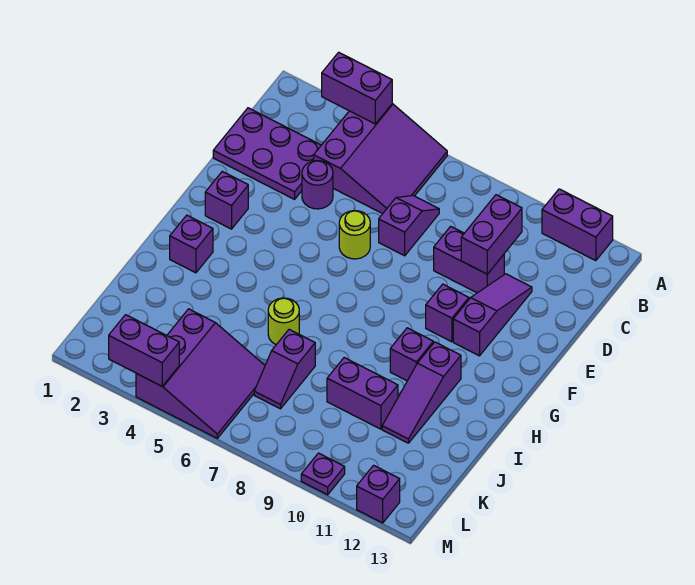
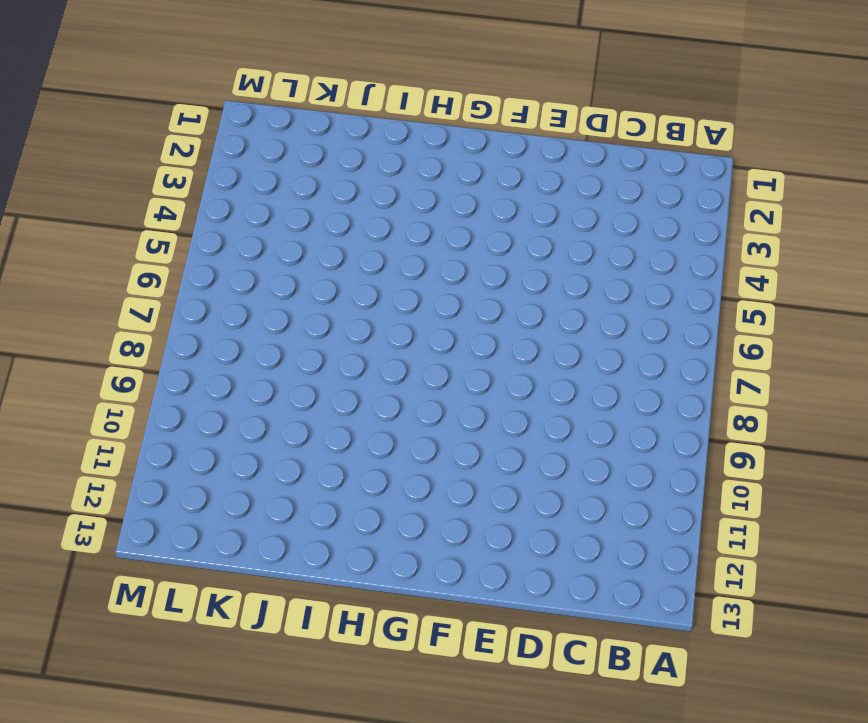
none -> purple 3x3 slope [314,104,447,214]
none -> purple 1x2 brick [542,189,613,261]
none -> purple 2x3 plate [213,108,321,199]

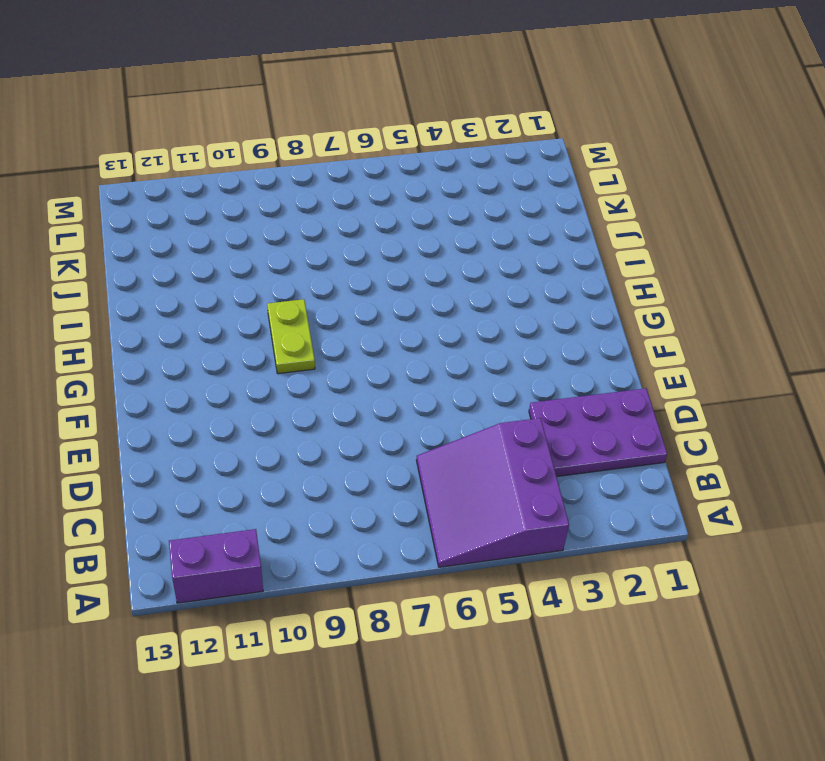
lime 1x2 plate [267,299,315,374] -> none
none -> purple 1x2 slope [379,196,439,256]
none -> purple 1x1 round brick [302,161,333,209]
none -> purple 1x2 brick [434,226,504,293]

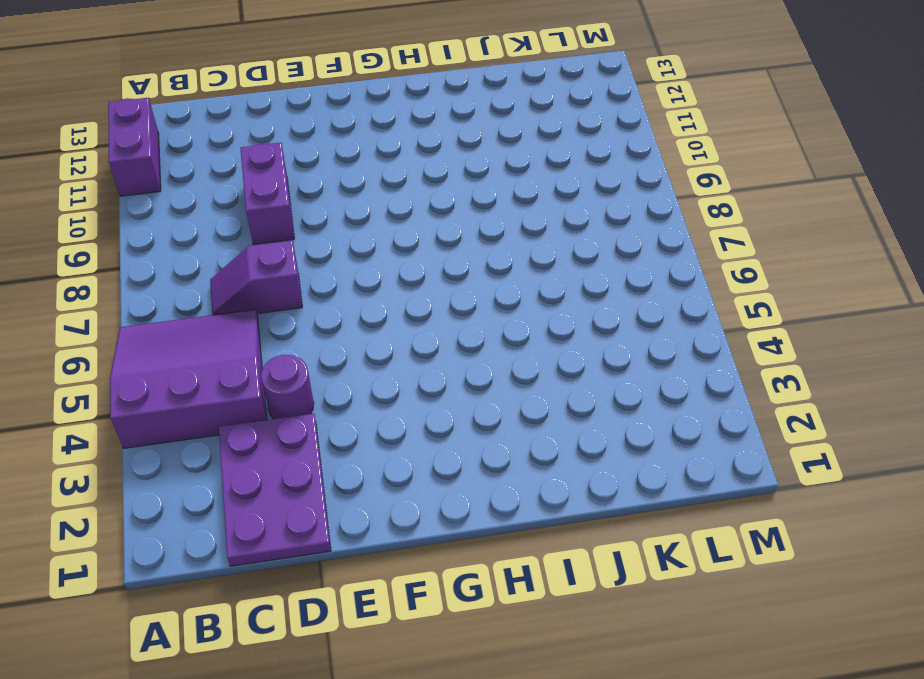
none -> purple 1x3 slope [453,274,532,356]
none -> lime 1x1 round brick [339,211,370,259]
none -> purple 1x1 brick [205,171,248,229]

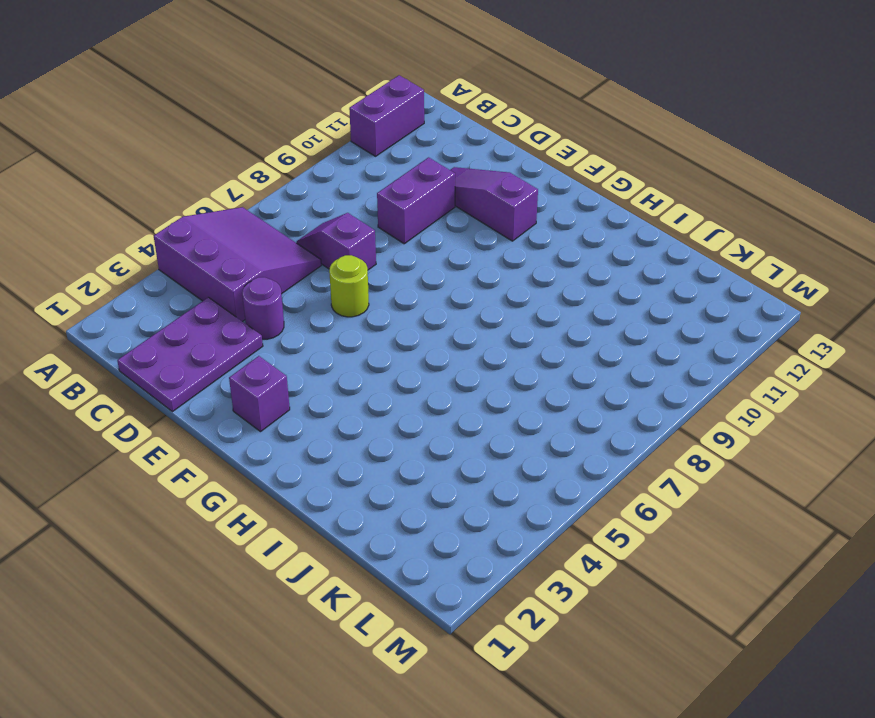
none -> purple 1x1 brick [426,284,469,342]
none -> purple 1x1 brick [170,215,213,273]
none -> purple 1x1 brick [390,328,433,381]

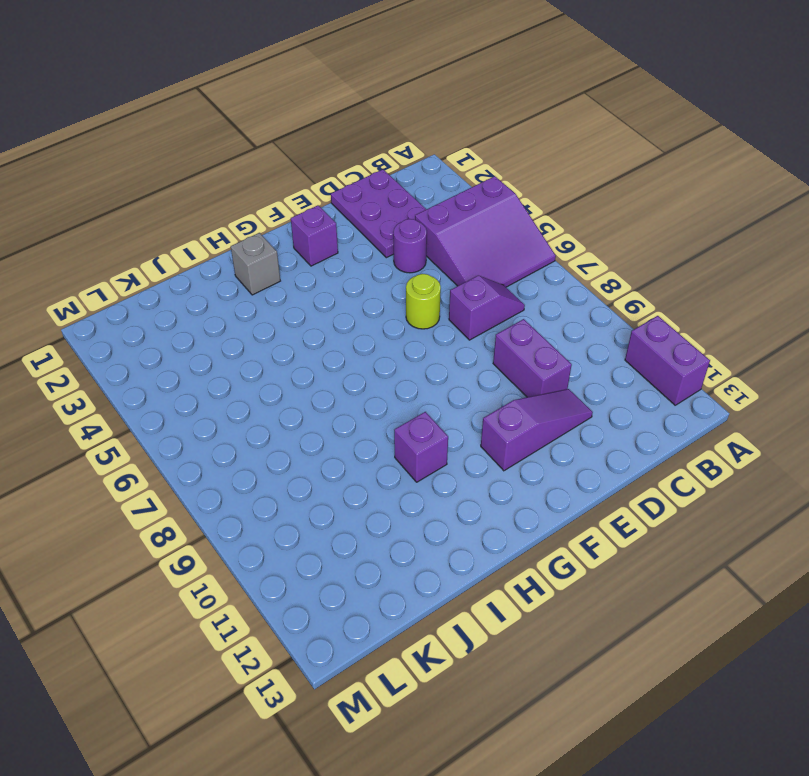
grey 1x1 brick [231,233,280,295] -> purple 1x1 brick [170,215,213,273]
none -> purple 1x1 brick [426,284,469,342]
none -> purple 1x3 slope [382,342,461,443]
none -> lime 1x1 round brick [268,298,299,345]

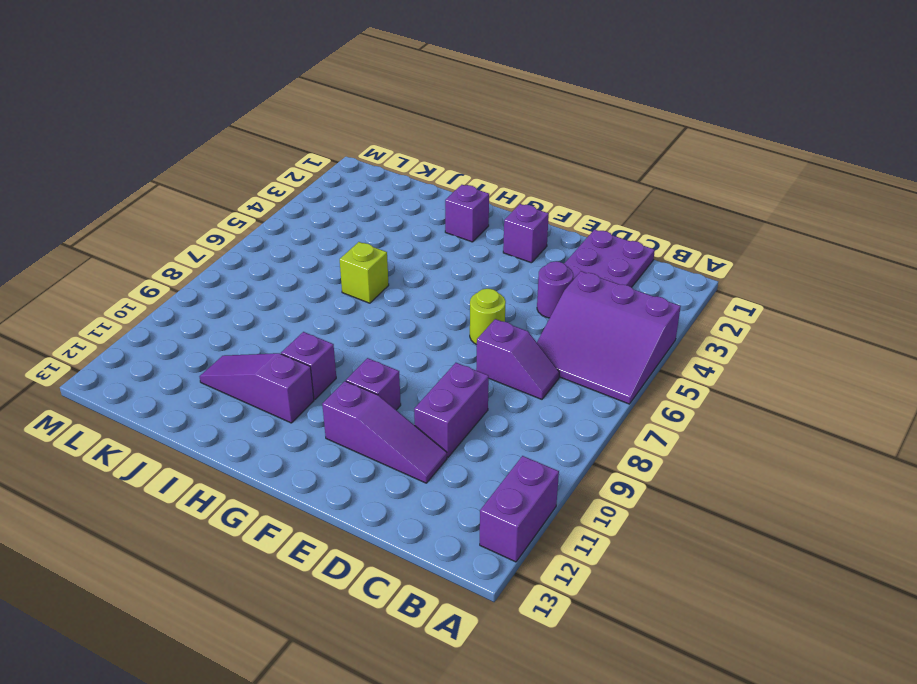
lime 1x1 brick [340,242,389,303] -> lime 1x1 round brick [268,298,299,345]
none -> purple 1x2 slope [254,329,315,409]
none -> purple 1x2 brick [327,358,398,429]
none -> purple 3x3 slope [136,309,265,438]

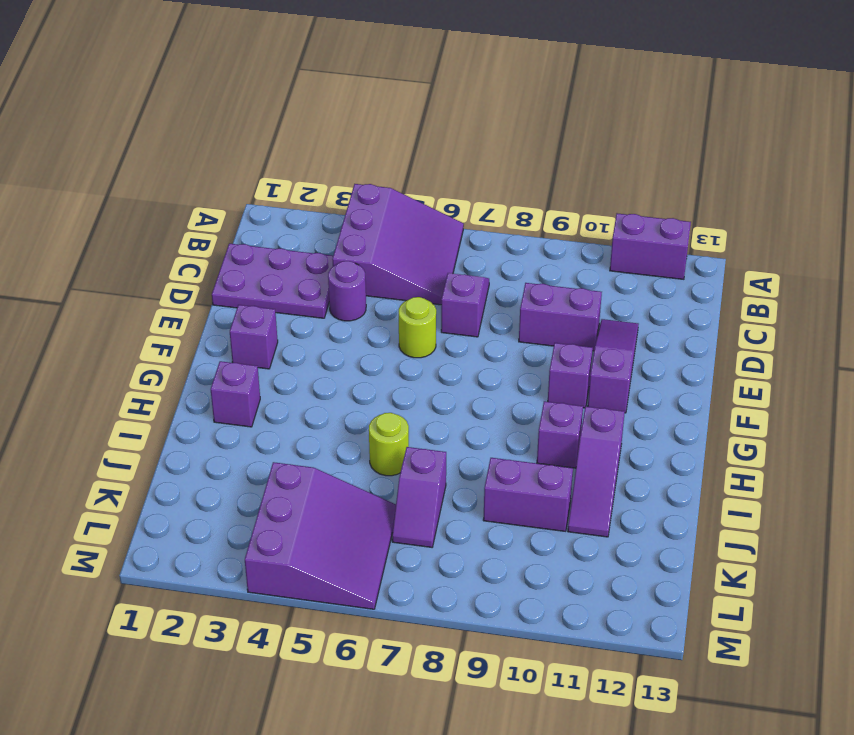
none -> purple 1x1 plate [301,453,345,495]
none -> purple 1x1 brick [357,465,400,523]
none -> purple 1x2 brick [322,52,392,124]

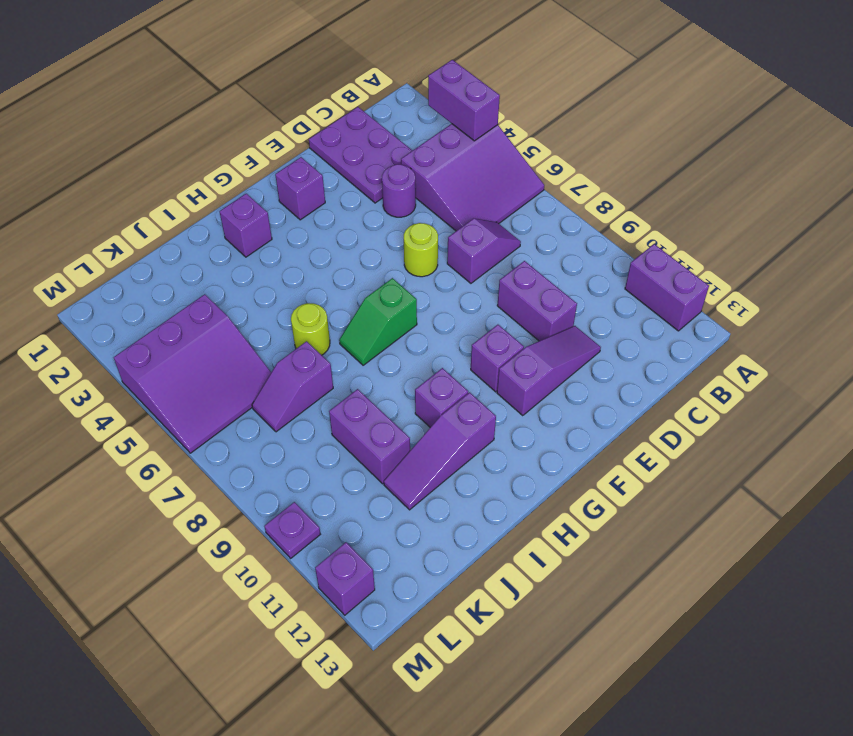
green 1x2 slope [339,278,417,365] -> none
none -> purple 1x2 brick [461,195,522,274]
none -> purple 1x2 brick [109,315,179,386]

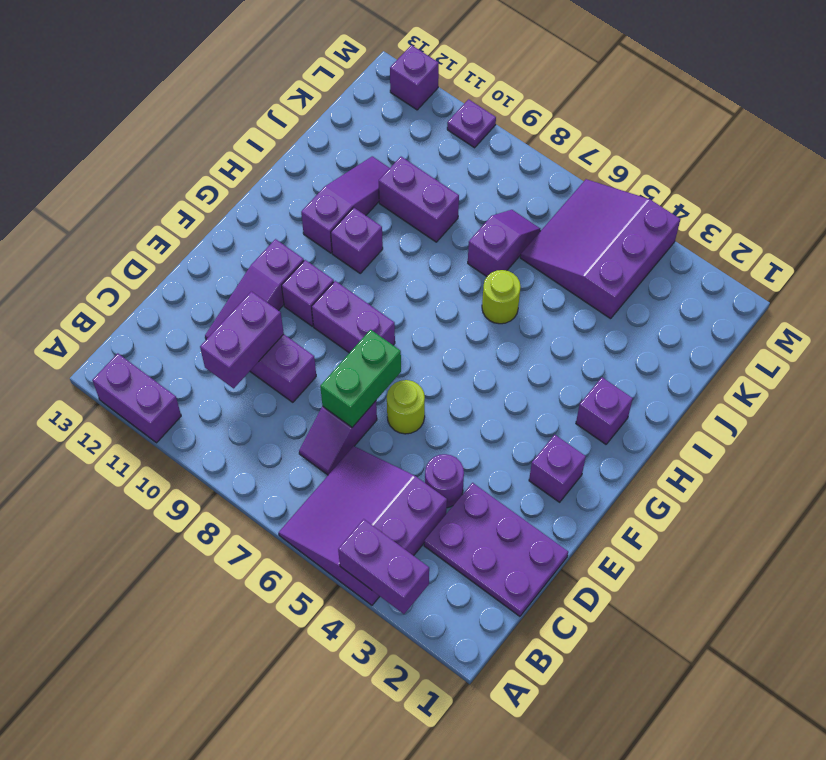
green 1x2 brick [320,330,401,427] -> none
purple 1x2 brick [312,281,395,353] -> purple 1x2 brick moved to [109,315,179,386]

